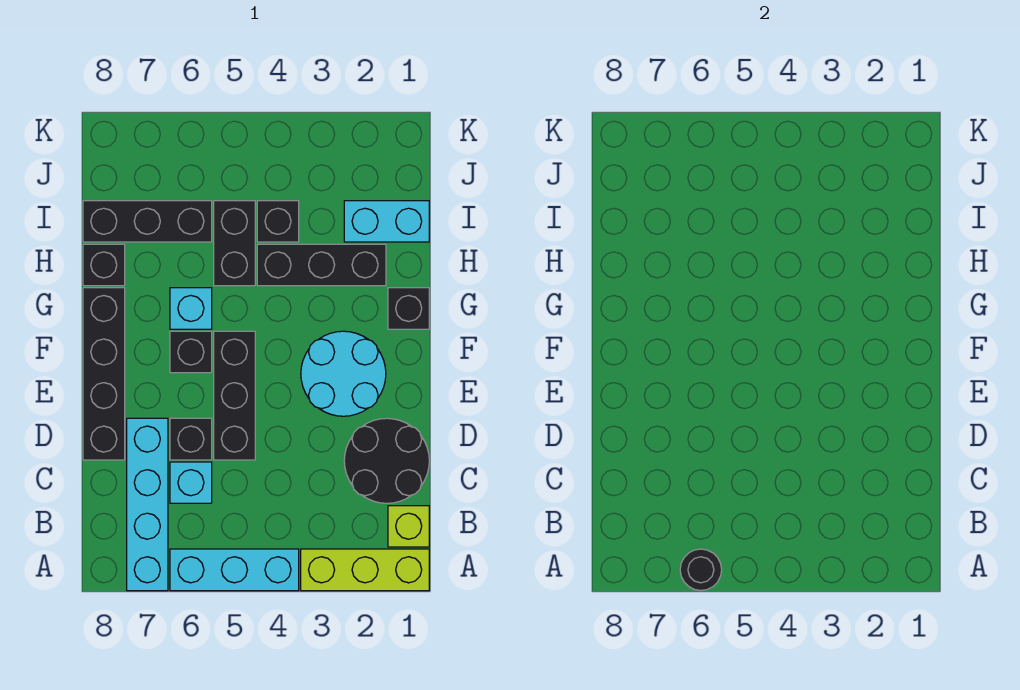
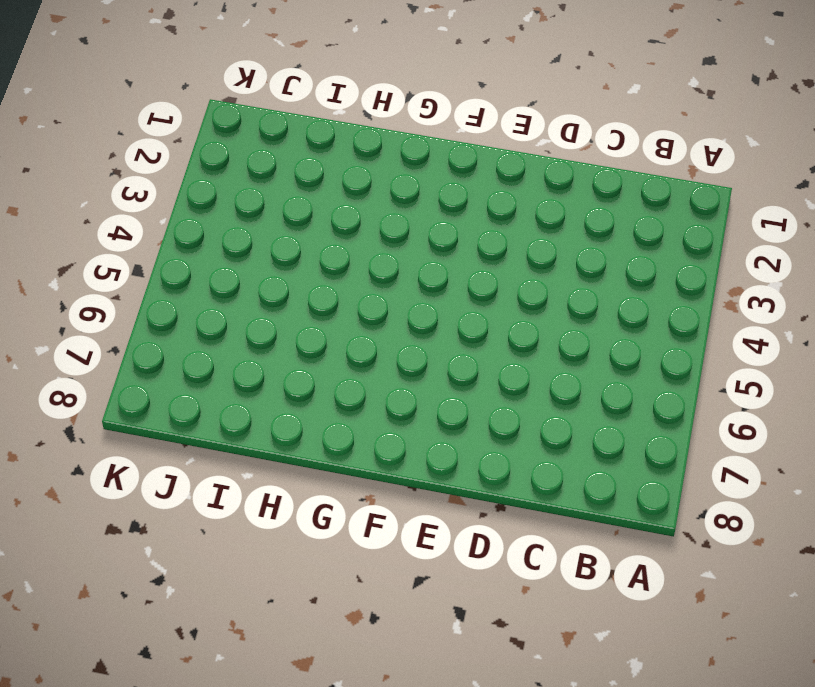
none -> lime 1x3 brick [301,549,429,591]
none -> cyan 1x3 brick [170,549,299,591]
none -> cyan 1x4 brick [127,418,168,591]

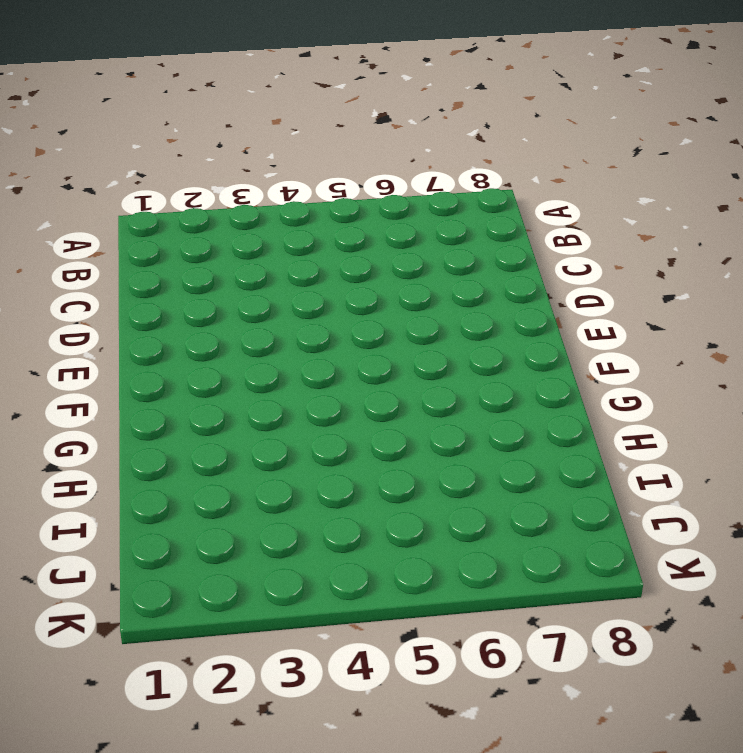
none -> lime 1x3 brick [301,549,429,591]
none -> cyan 1x3 brick [170,549,299,591]
none -> cyan 1x4 brick [127,418,168,591]

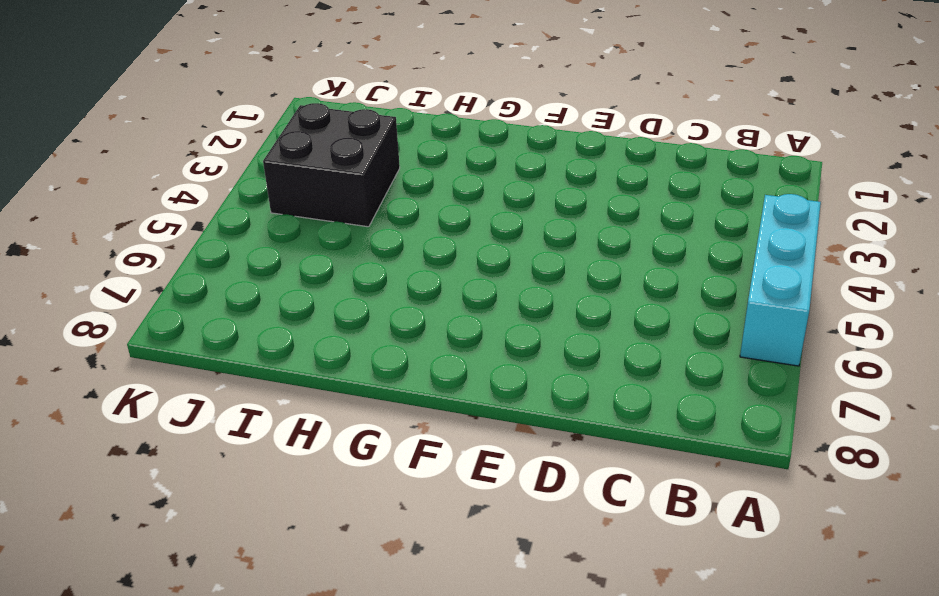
black 2x2 brick [263,103,400,227] -> black 1x1 brick [257,201,299,242]
none -> lime 1x3 brick [301,549,429,591]
none -> cyan 1x4 brick [127,418,168,591]
none -> lime 1x1 brick [388,506,429,547]

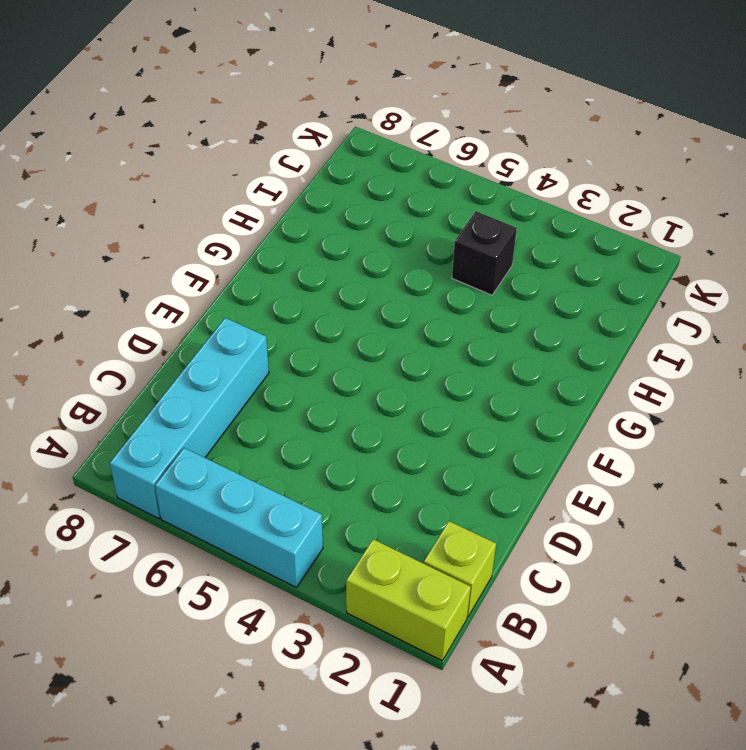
lime 1x2 brick [346,539,471,661] -> lime 1x3 brick [301,549,429,591]
none -> black 2x2 round brick [344,418,429,503]
none -> cyan 1x1 brick [170,462,212,503]
none -> black 1x3 brick [214,331,255,460]

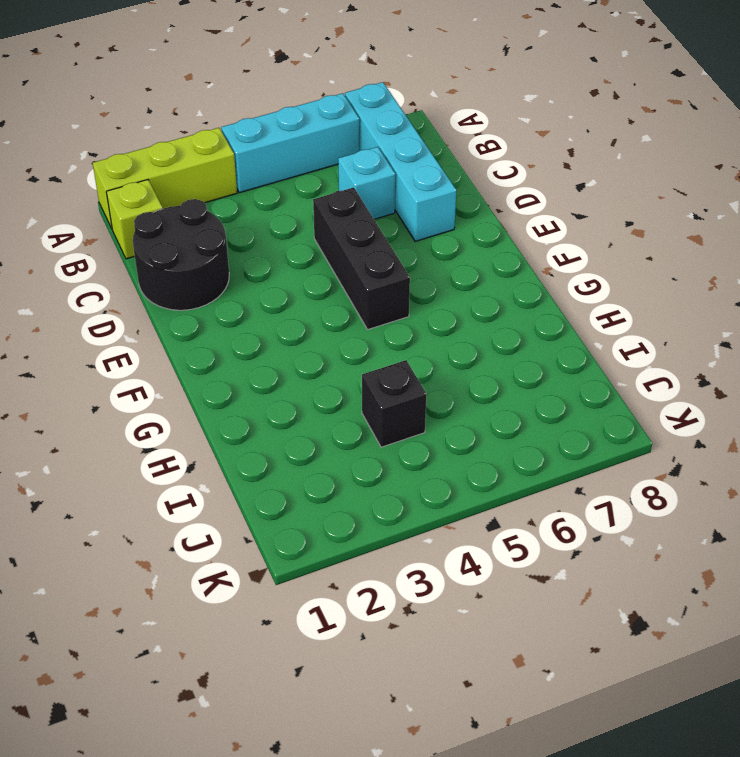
none -> black 1x1 brick [170,418,212,460]
none -> black 1x4 brick [83,288,125,460]
none -> cyan 2x2 round brick [301,331,386,416]

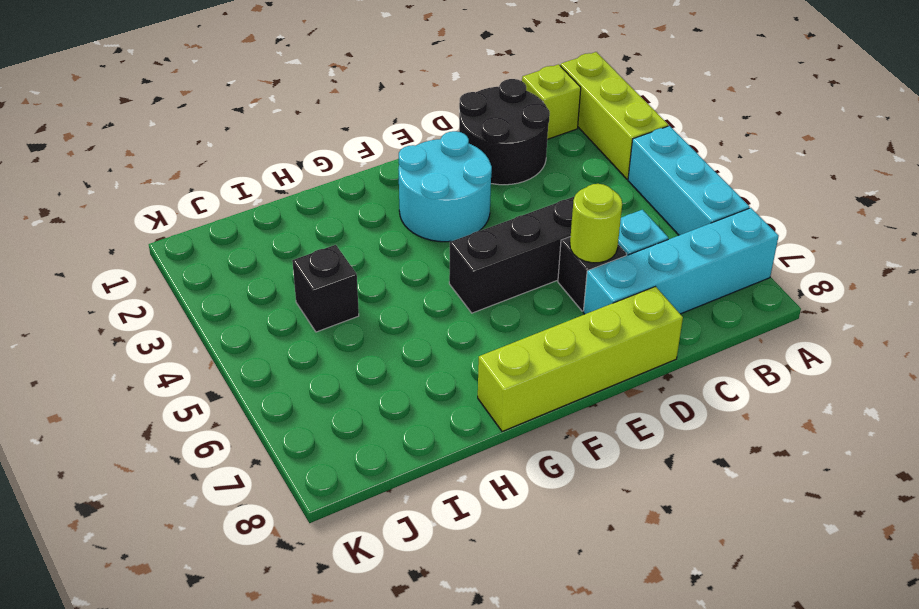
lime 1x1 round brick [570,184,622,263] -> none
lime 1x4 brick [478,287,683,432] -> black 1x4 brick [83,288,125,460]
none -> black 1x1 brick [170,331,212,373]
none -> black 1x1 brick [388,288,429,329]
none -> cyan 1x1 brick [170,288,212,329]

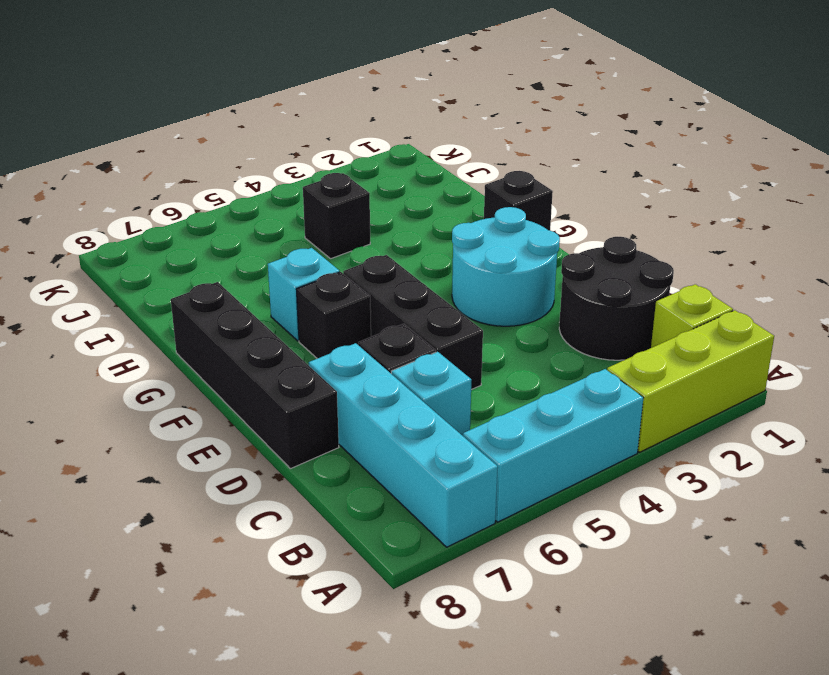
none -> black 1x3 brick [257,244,386,286]
none -> black 1x2 brick [214,201,255,286]
none -> black 1x1 brick [83,244,125,286]

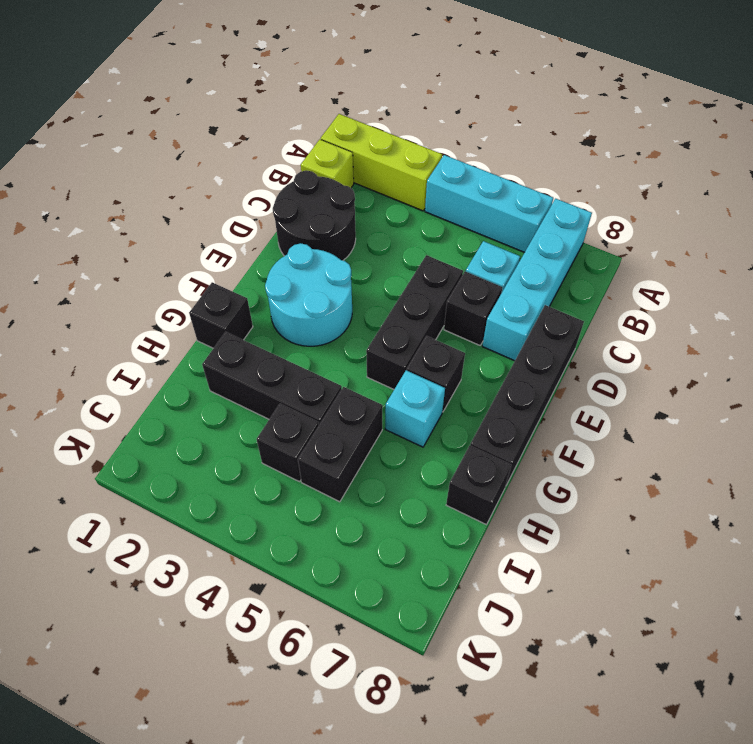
none -> cyan 1x2 brick [344,201,429,242]
none -> black 1x3 brick [83,201,212,242]
none -> black 1x1 round brick [680,549,722,590]

